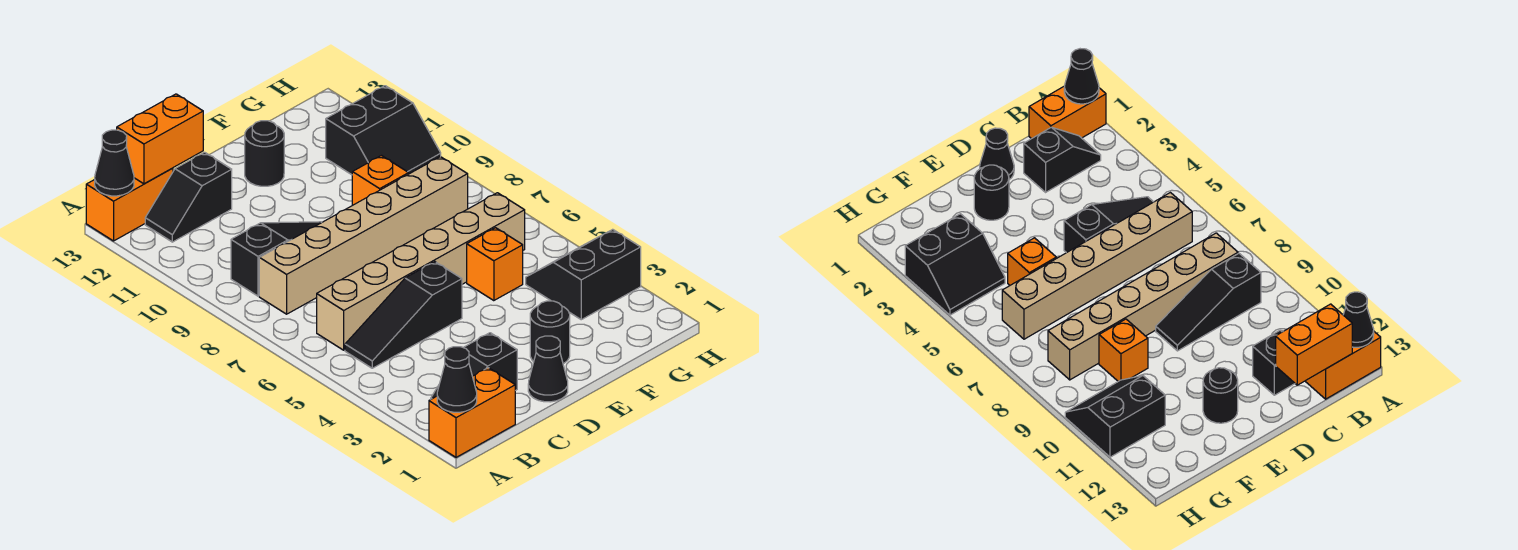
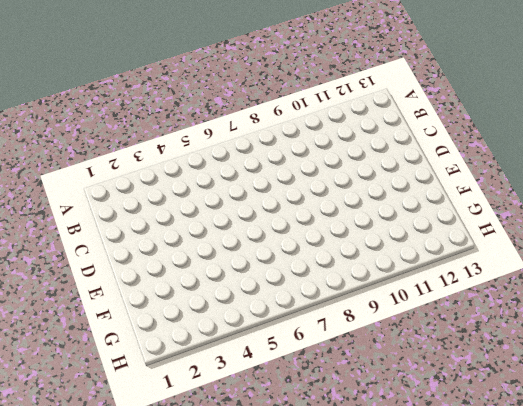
none -> orange 1x2 brick [429,368,515,457]
none -> orange 1x2 brick [86,168,173,241]
none -> black 1x2 slope [431,333,517,399]

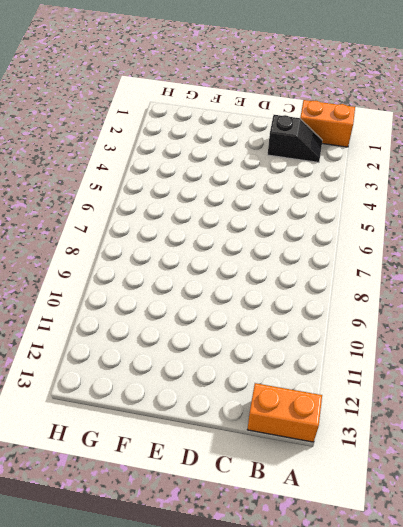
none -> black 1x3 slope [345,262,462,368]
none -> tan 1x6 brick [317,193,525,350]
none -> tan 1x6 brick [259,157,468,314]

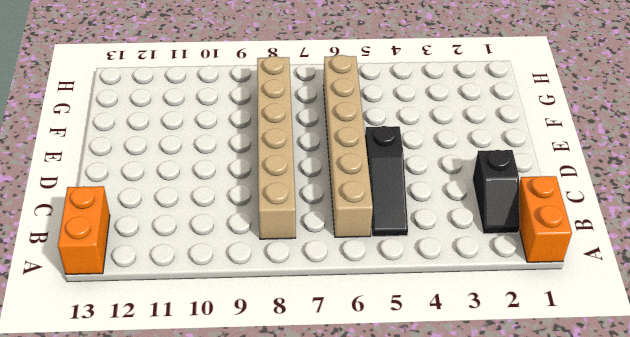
none -> black 1x3 slope [231,222,322,296]
none -> black 1x2 slope [145,152,232,242]
none -> black 1x1 cone [528,336,568,402]

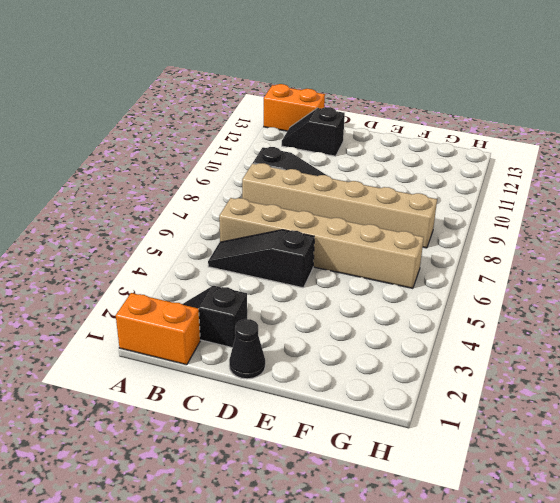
none -> black 1x1 round brick [530,301,570,364]
none -> black 1x1 round brick [245,121,284,186]
none -> orange 1x1 brick [467,228,523,301]

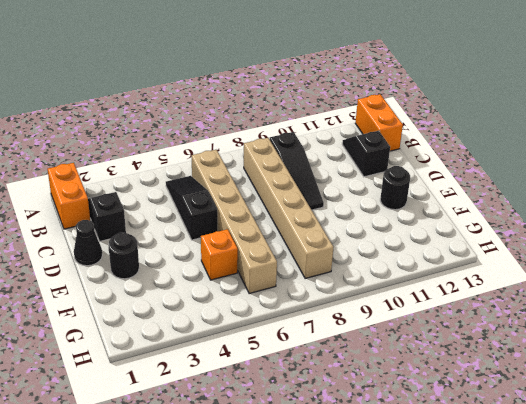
none -> orange 1x1 brick [352,156,409,205]
none -> black 2x2 slope [526,229,641,320]
none -> black 2x2 slope [326,86,441,175]

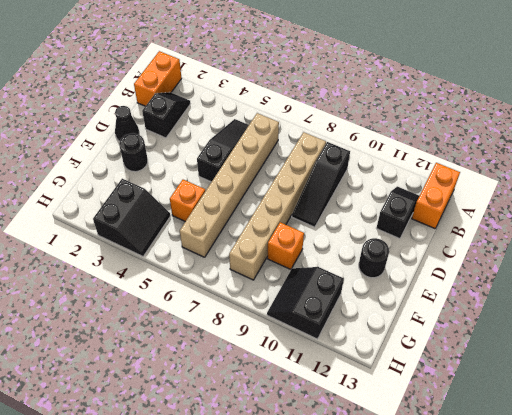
none -> black 1x1 cone [437,347,477,412]
none -> black 1x1 cone [95,130,134,196]
none -> orange 1x2 brick [117,94,203,184]

